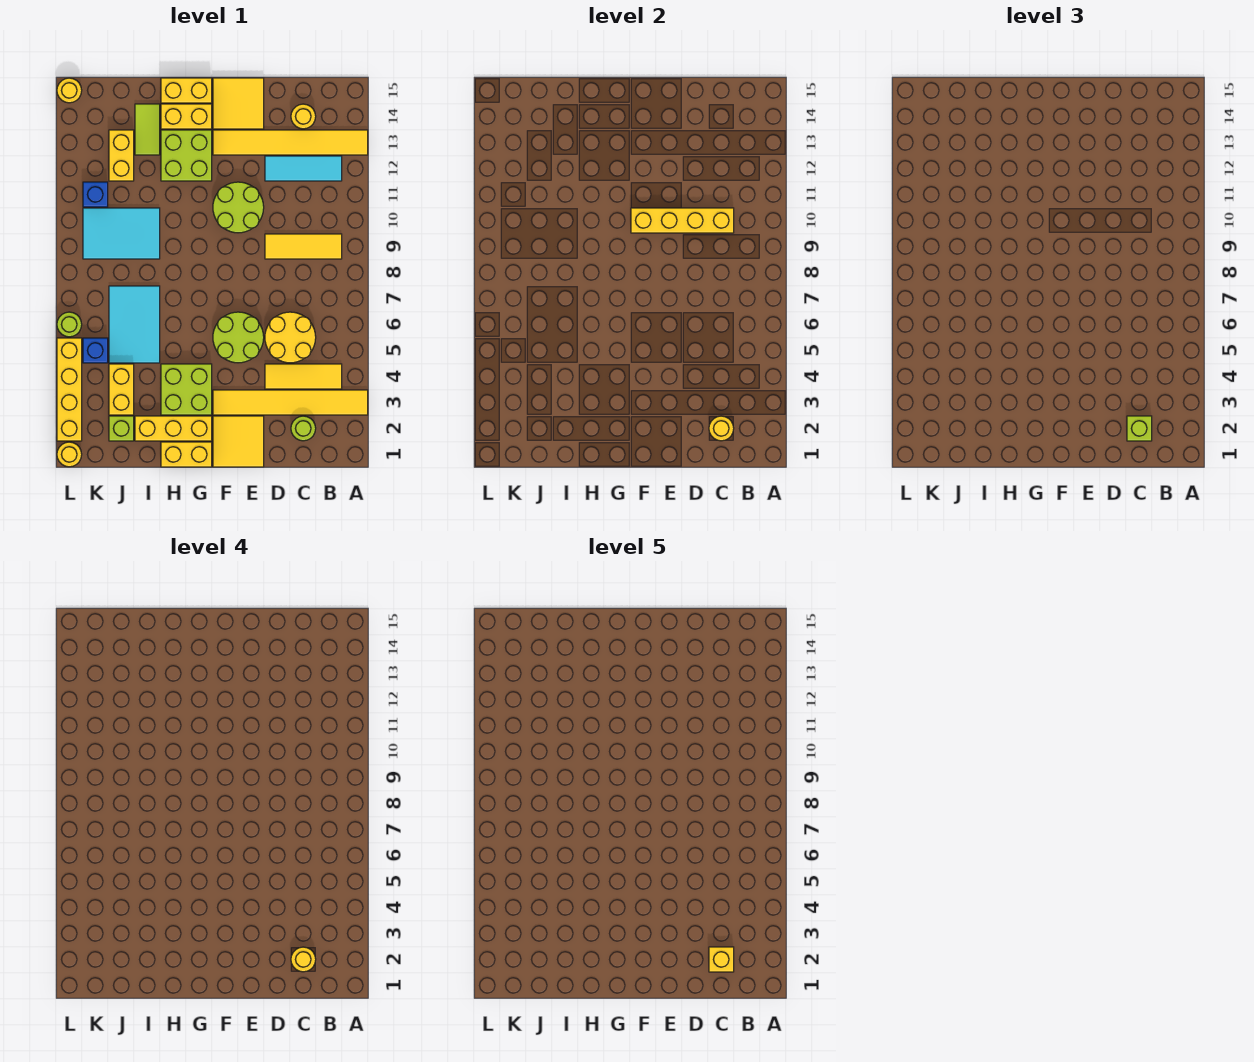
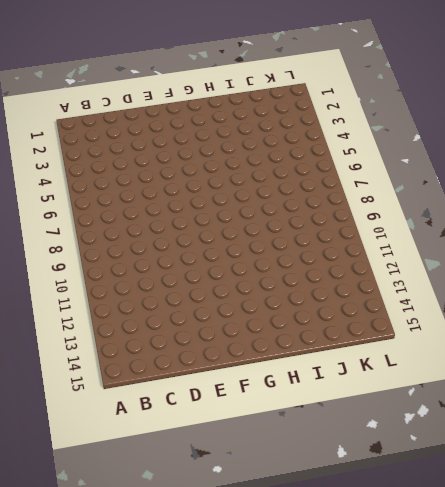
none -> yellow 1x6 tile [213,390,368,415]
none -> yellow 1x6 tile [213,130,368,155]
none -> yellow 1x3 tile [265,364,342,389]
none -> yellow 1x3 tile [265,234,342,259]

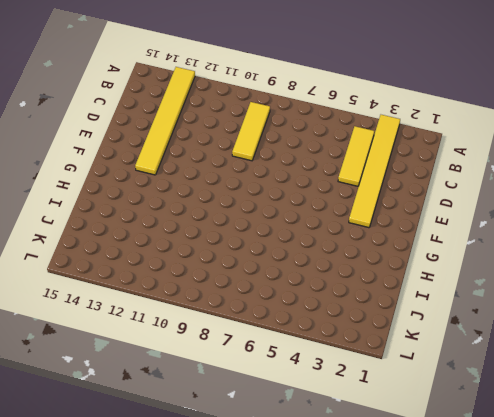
none -> cyan 1x3 tile [265,156,342,181]
none -> lime 1x1 round brick [291,416,316,441]
none -> yellow 2x2 round brick [265,312,316,363]
none -> yellow 1x1 round brick [291,104,316,129]

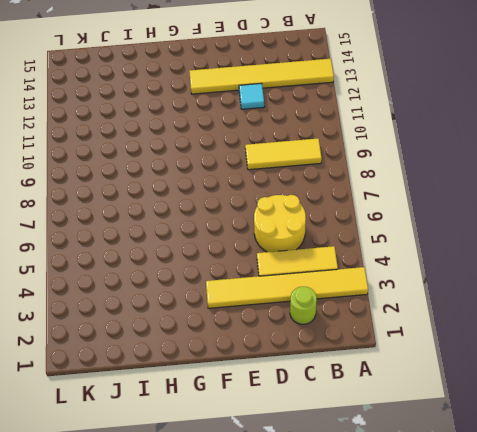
cyan 1x1 tile [239,83,264,109] -> cyan 1x3 tile [265,156,342,181]
none -> yellow 1x1 round brick [291,104,316,129]
none -> yellow 2x2 tile [213,416,264,467]
none -> lime 2x2 round brick [213,312,264,363]
none -> lime 2x2 round brick [213,182,264,233]

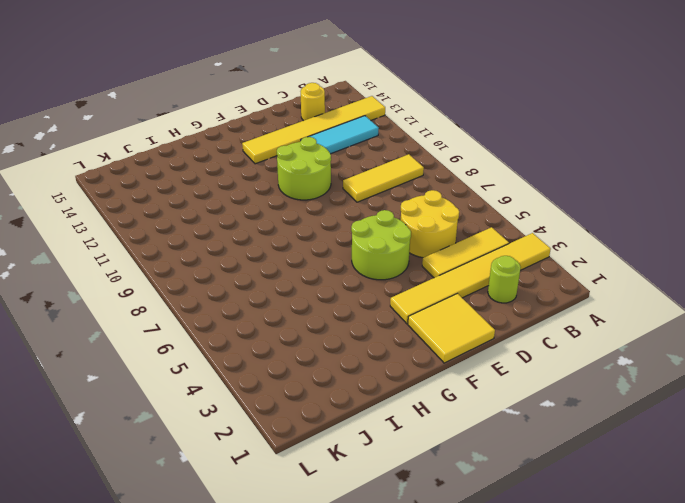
none -> yellow 2x2 tile [213,78,264,129]
none -> yellow 1x2 brick [161,442,212,467]
none -> yellow 1x3 brick [135,416,212,441]
none -> lime 2x2 brick [161,364,212,415]

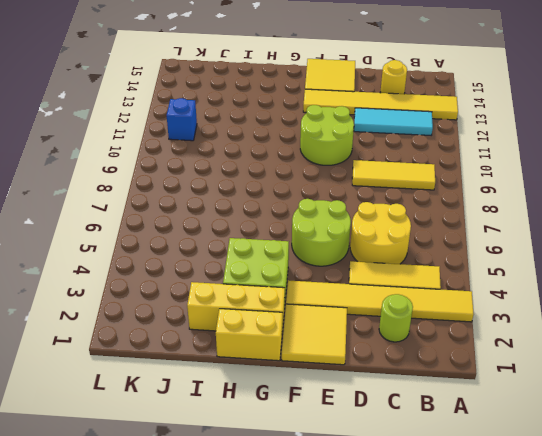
none -> lime 2x2 brick [161,130,212,181]
none -> yellow 1x2 brick [161,104,212,129]
none -> yellow 1x2 brick [161,78,212,103]
none -> cyan 2x3 tile [109,286,160,363]

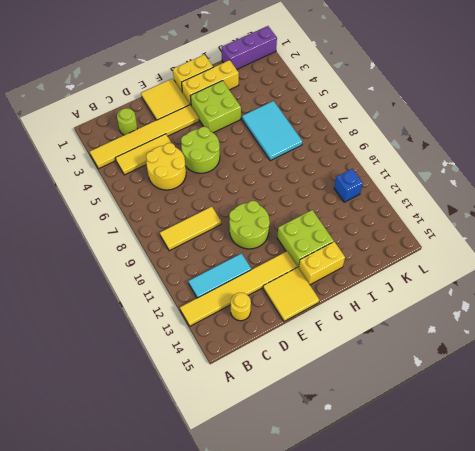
purple 1x3 brick [222,26,277,69] -> yellow 1x1 round brick [57,442,82,467]
none -> yellow 1x2 brick [161,78,212,103]
none -> cyan 2x3 tile [83,208,160,259]
none -> lime 1x2 tile [135,104,160,155]
none -> lime 1x1 brick [109,416,134,441]

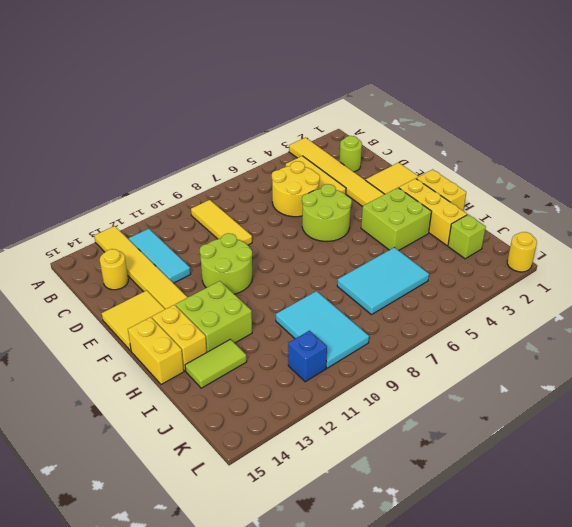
none -> yellow 1x2 brick [109,364,134,415]
none -> yellow 1x2 brick [109,130,134,181]
none -> blue 1x1 brick [83,338,108,363]
none -> yellow 1x4 brick [57,338,82,441]

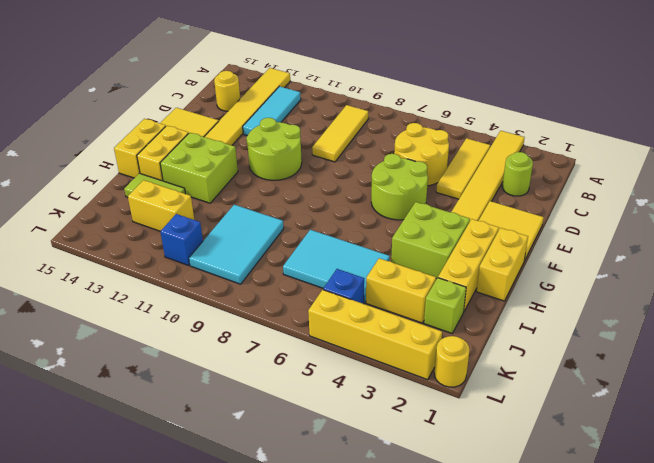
none -> lime 1x1 round brick [57,312,82,337]
none -> yellow 1x1 round brick [57,78,82,103]
none -> yellow 1x1 round brick [709,416,734,441]
none -> yellow 1x4 brick [631,208,734,233]

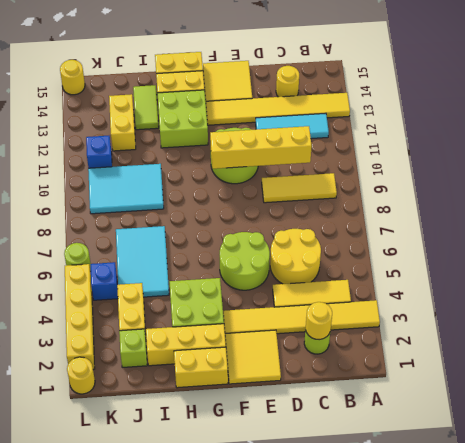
none -> lime 1x1 brick [1127,416,1152,441]
none -> yellow 1x1 round brick [291,947,316,972]
none -> yellow 1x1 brick [709,947,734,972]

